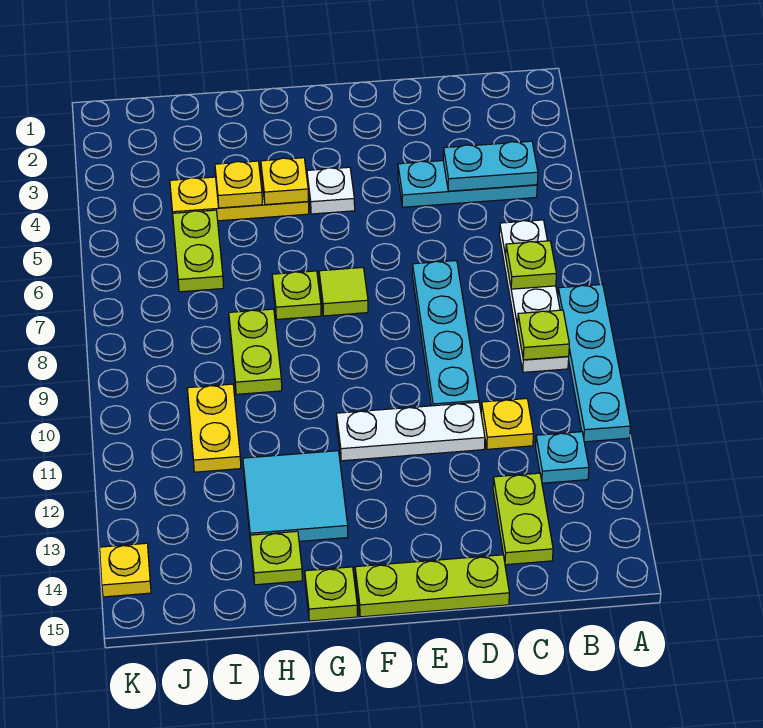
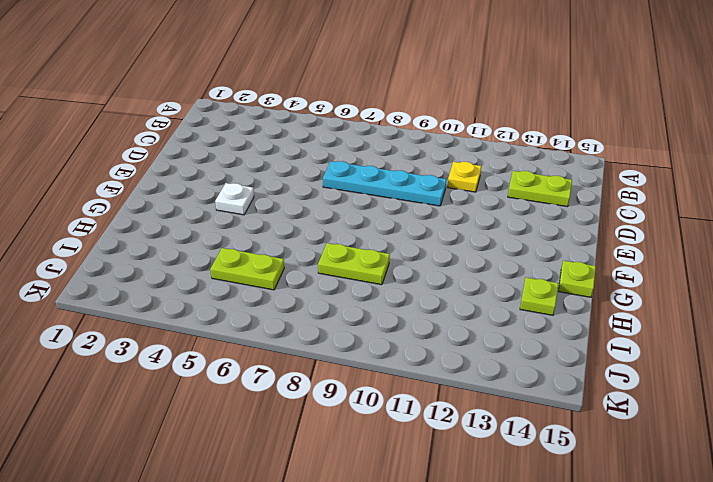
none -> cyan 1x4 plate [558,284,631,442]
none -> cyan 1x3 plate [398,161,537,207]
none -> white 1x4 plate [499,220,569,372]

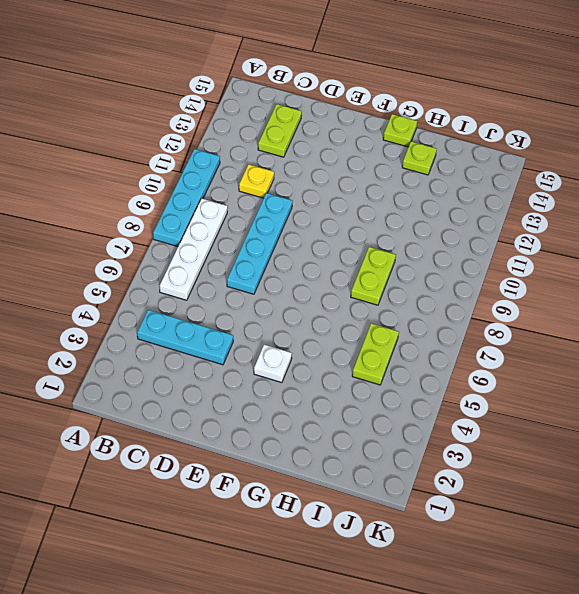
none -> cyan 1x1 plate [536,432,589,483]
none -> white 1x3 plate [336,402,485,461]
none -> lime 1x3 plate [355,555,509,617]

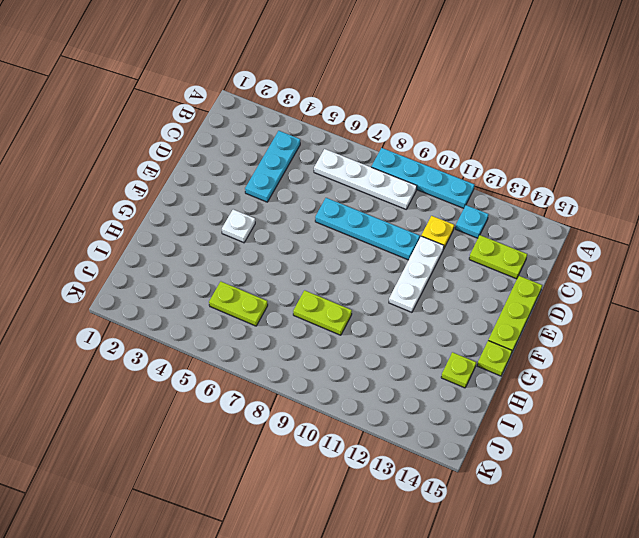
none -> lime 1x1 tile [319,267,368,316]
none -> yellow 1x3 plate [170,174,309,221]
none -> lime 1x1 plate [272,271,321,319]

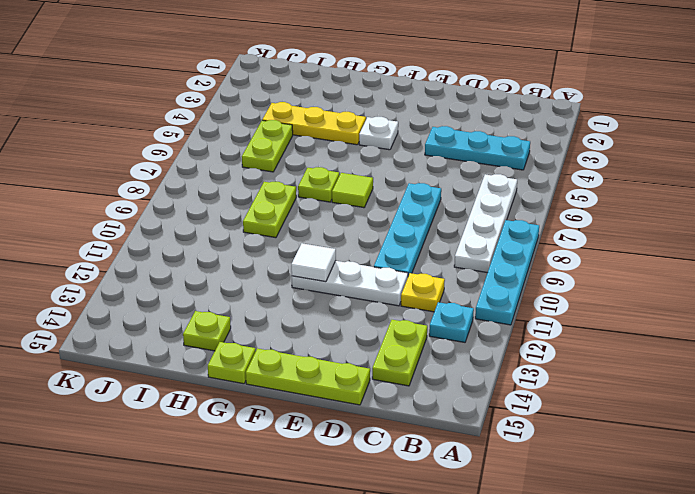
white 1x1 tile [291,243,336,282] -> none
none -> cyan 2x2 tile [243,451,348,543]
none -> yellow 1x2 plate [187,384,241,472]
none -> yellow 1x1 plate [100,543,151,597]

